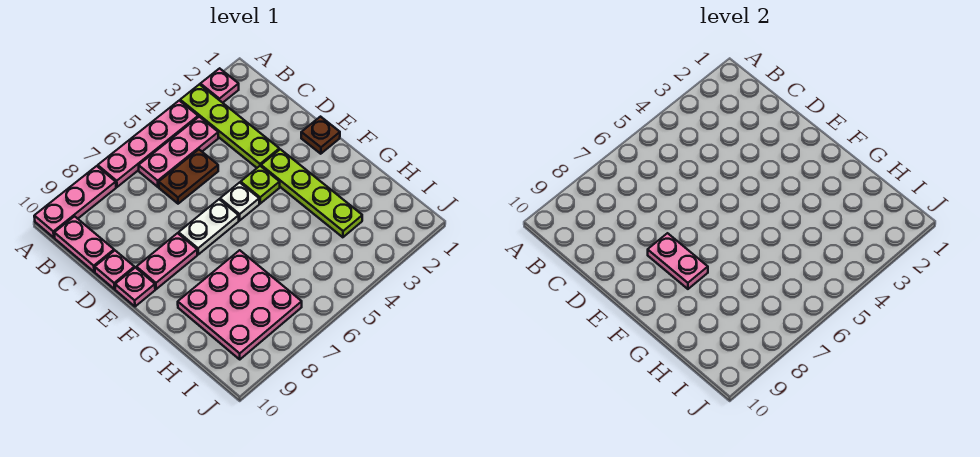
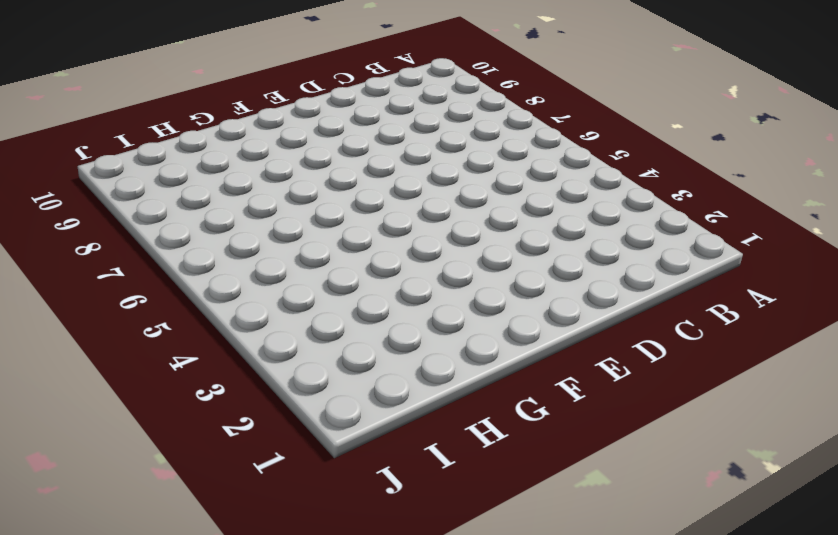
none -> pink 1x1 plate [200,68,239,103]
none -> lime 1x4 plate [180,84,279,168]
none -> pink 1x4 plate [98,101,198,187]

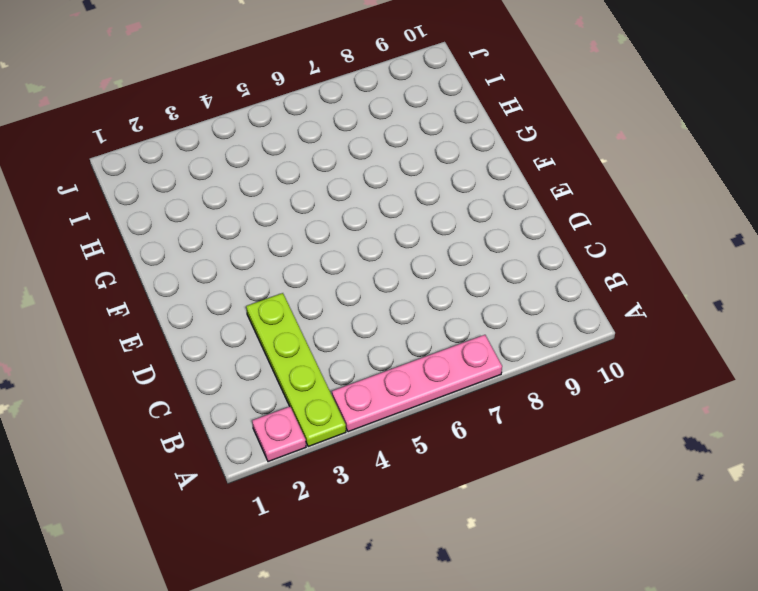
none -> pink 1x3 plate [34,166,116,238]
none -> pink 1x3 plate [139,117,218,187]
none -> pink 1x2 plate [54,216,114,272]

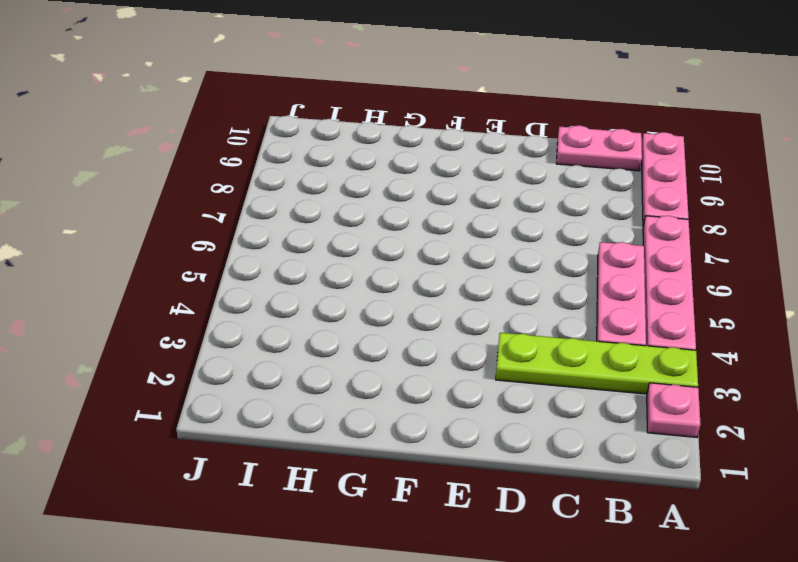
none -> brown 1x2 plate [159,150,218,204]
none -> pink 1x1 plate [95,251,134,289]
none -> brown 1x1 plate [301,117,340,154]

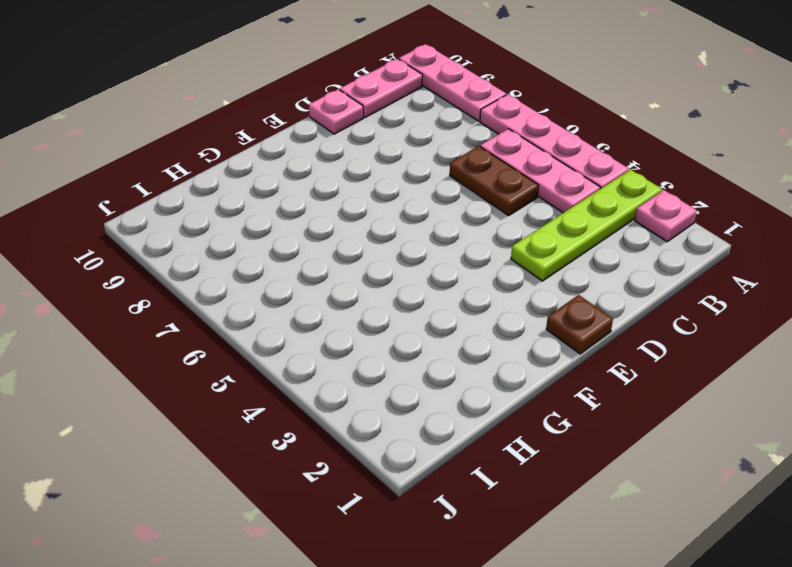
none -> lime 1x4 plate [261,149,362,237]
none -> lime 1x1 plate [241,166,280,204]
none -> white 1x1 plate [220,182,259,220]

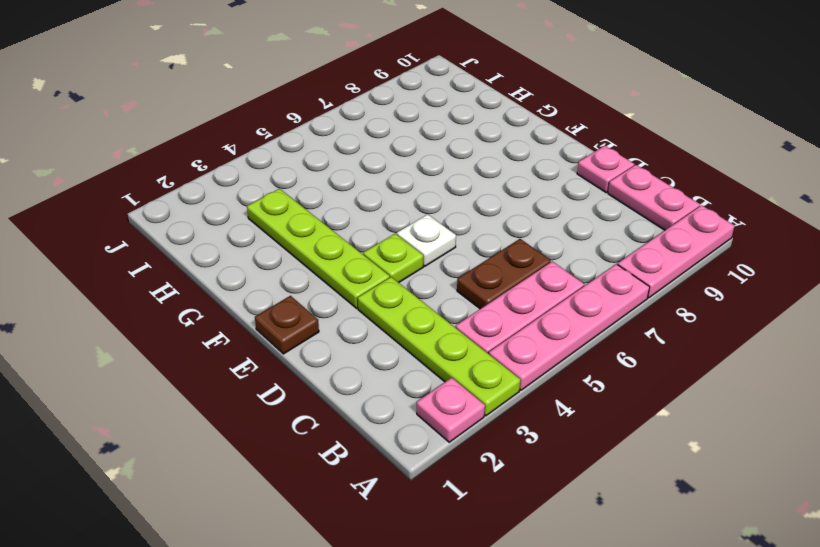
none -> white 1x2 plate [179,199,239,254]
none -> pink 1x2 plate [136,233,197,289]
none -> pink 1x1 plate [115,268,155,307]

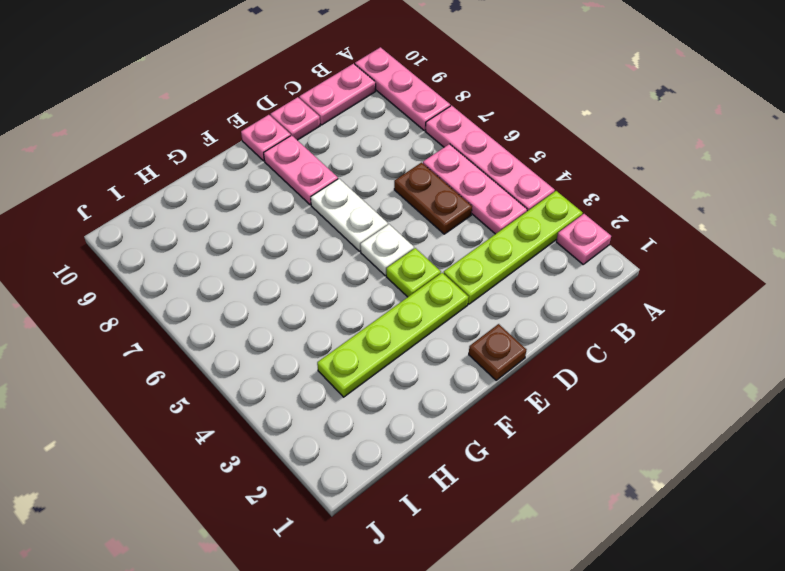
none -> pink 3x3 plate [178,250,302,359]
none -> pink 1x2 plate [648,233,708,289]

